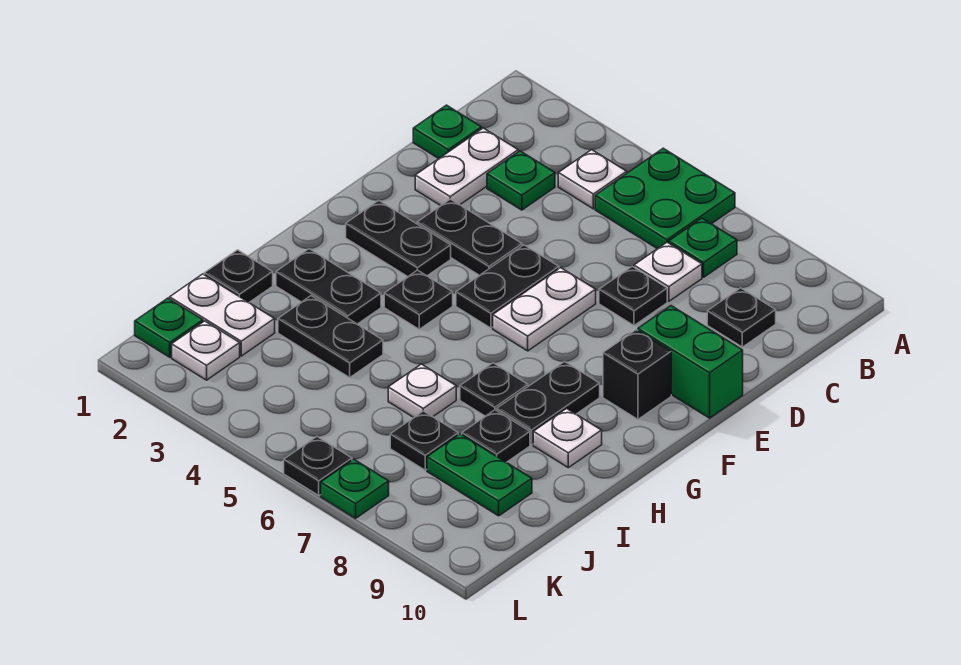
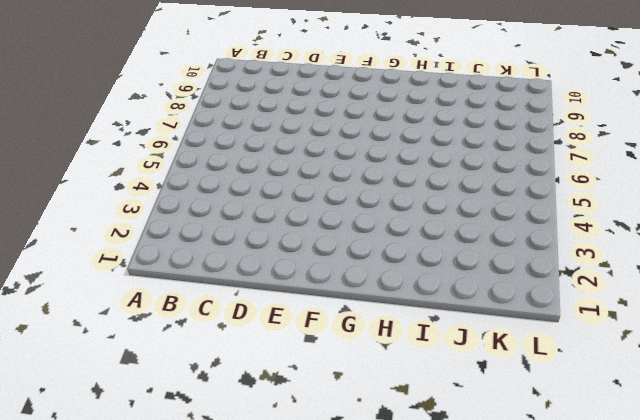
none -> green 2x2 plate [595,148,735,249]
none -> white 1x1 plate [558,150,627,209]
none -> green 1x1 plate [669,218,737,277]
none -> green 1x1 plate [413,105,481,159]

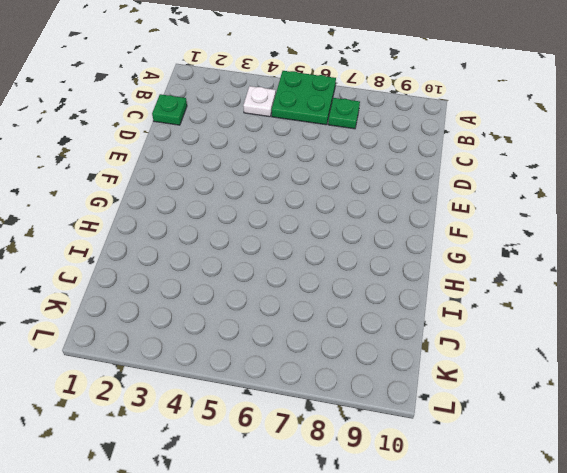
none -> white 1x2 plate [415,128,518,206]
none -> green 1x1 plate [487,151,555,210]
none -> white 1x1 plate [634,242,702,301]
none -> black 1x1 plate [707,288,776,347]

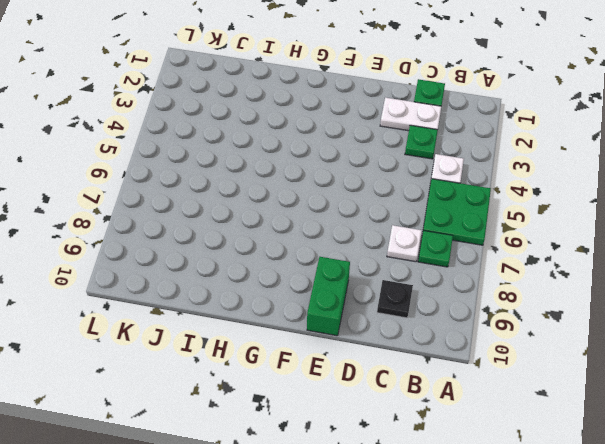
none -> black 1x1 plate [599,266,667,326]
none -> black 1x2 plate [417,199,522,275]
none -> black 1x2 plate [456,245,559,328]
none -> white 1x2 plate [493,268,596,351]

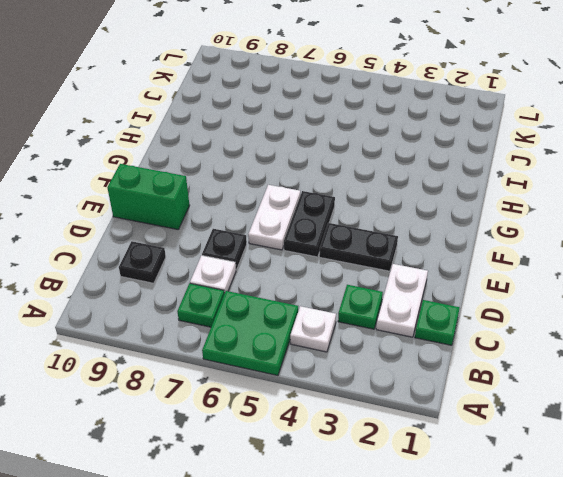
none -> black 1x2 plate [346,200,451,276]
none -> black 1x1 brick [603,330,671,419]
none -> black 1x1 plate [384,270,453,329]
none -> black 1x2 plate [497,361,600,445]

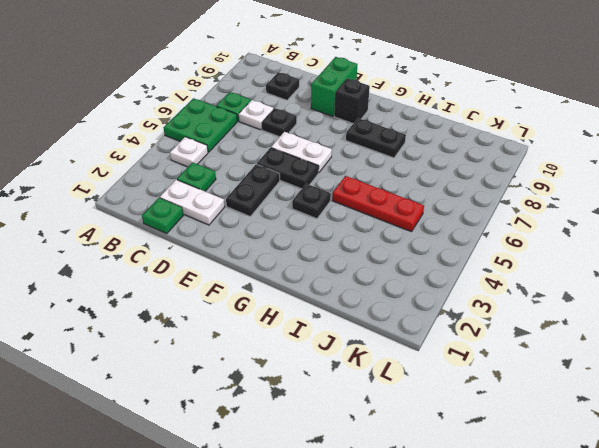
red 1x3 plate [332,176,424,232] -> none
none -> black 1x2 plate [346,200,451,276]
none -> black 1x2 plate [276,249,381,324]
none -> black 1x1 plate [460,363,528,416]
none -> white 1x1 plate [533,409,602,468]

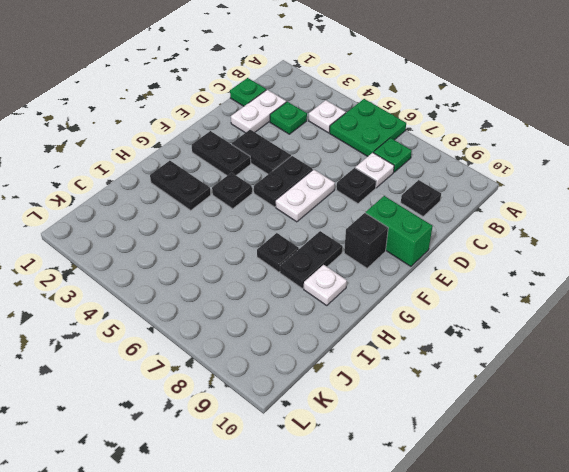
none -> black 1x1 plate [204,250,273,302]
none -> black 1x2 plate [278,296,383,377]
none -> white 1x1 plate [388,364,456,418]
none -> black 1x1 plate [462,410,530,463]

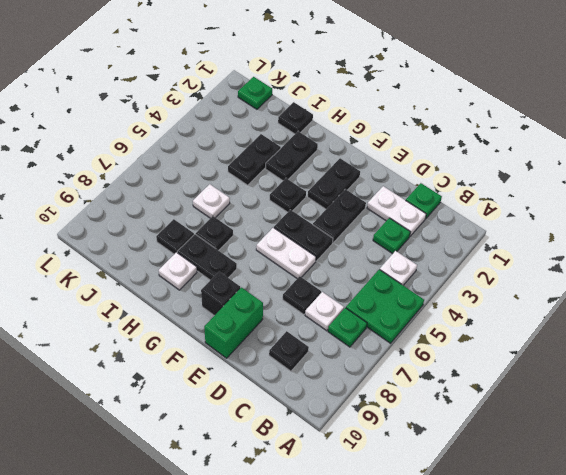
none -> white 1x2 plate [170,274,275,356]
none -> black 1x1 plate [390,411,458,470]
none -> green 1x2 plate [427,434,532,516]
none -> white 1x1 plate [172,321,240,380]

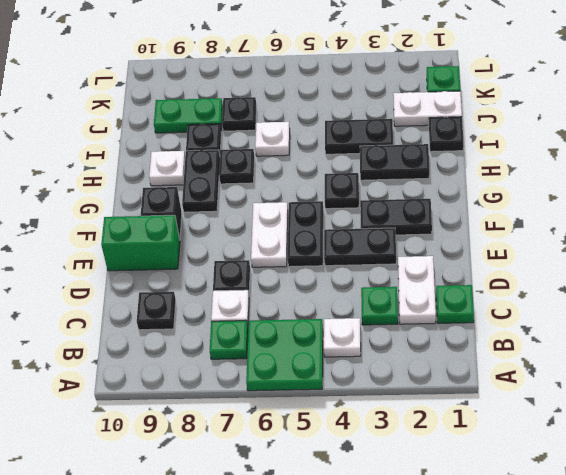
none -> white 1x1 plate [172,321,240,380]
none -> black 1x1 plate [284,437,352,495]
none -> green 1x1 plate [321,459,389,518]

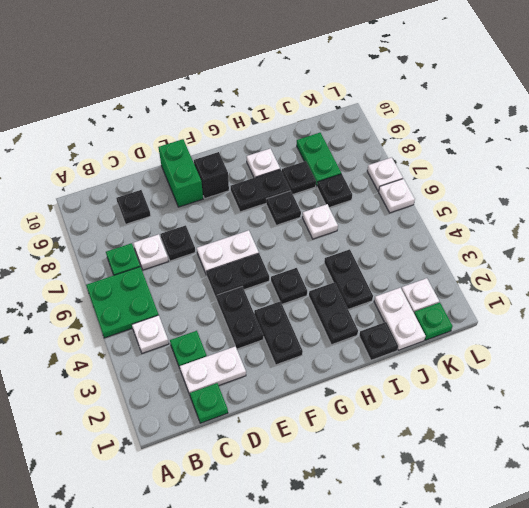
white 1x1 plate [379,179,415,213] -> black 1x1 plate [284,437,352,495]
white 1x1 plate [367,158,403,191] -> green 1x1 plate [321,459,389,518]

